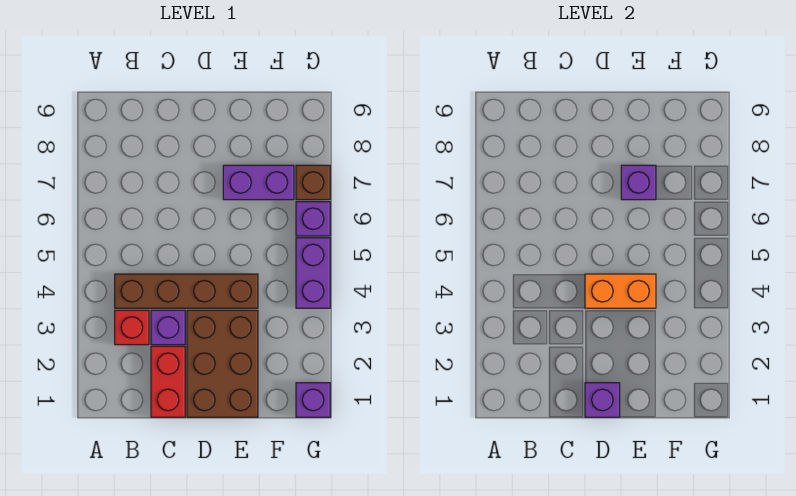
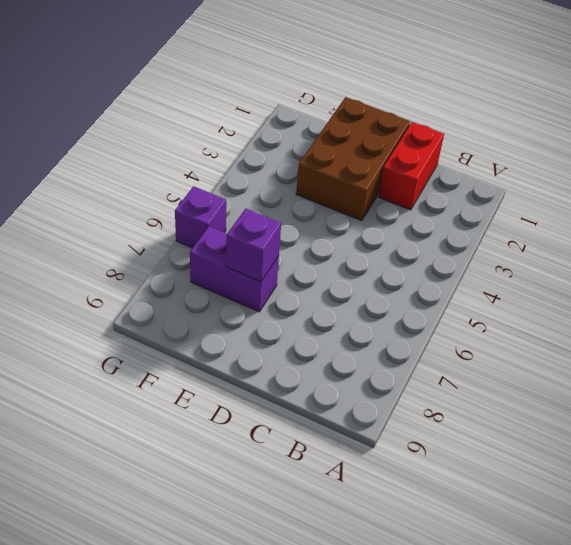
none -> red 1x1 brick [115,310,149,345]
none -> brown 1x4 brick [115,274,258,308]
none -> purple 1x1 brick [151,310,185,345]

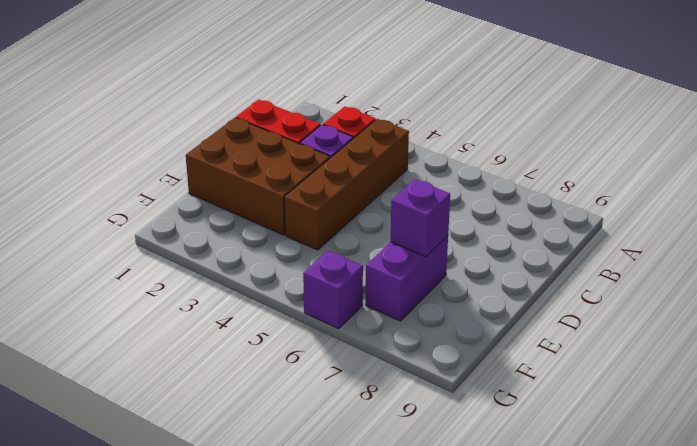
none -> purple 1x1 brick [296,383,330,417]
none -> purple 1x2 brick [296,238,330,308]
none -> brown 1x1 brick [296,165,330,200]

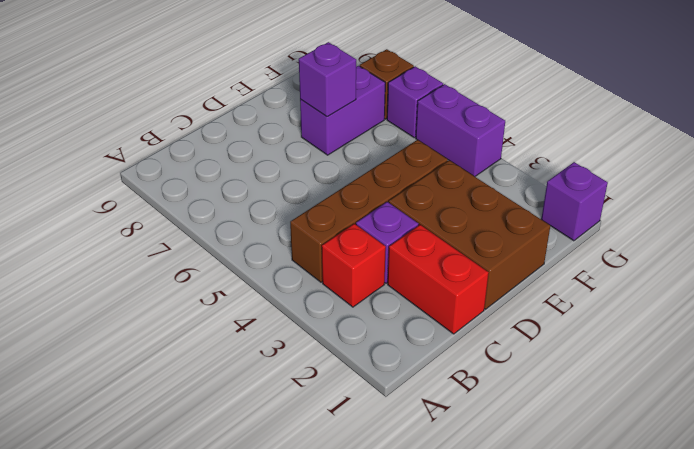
none -> purple 1x1 brick [585,383,620,417]
none -> orange 1x2 brick [585,274,656,308]

